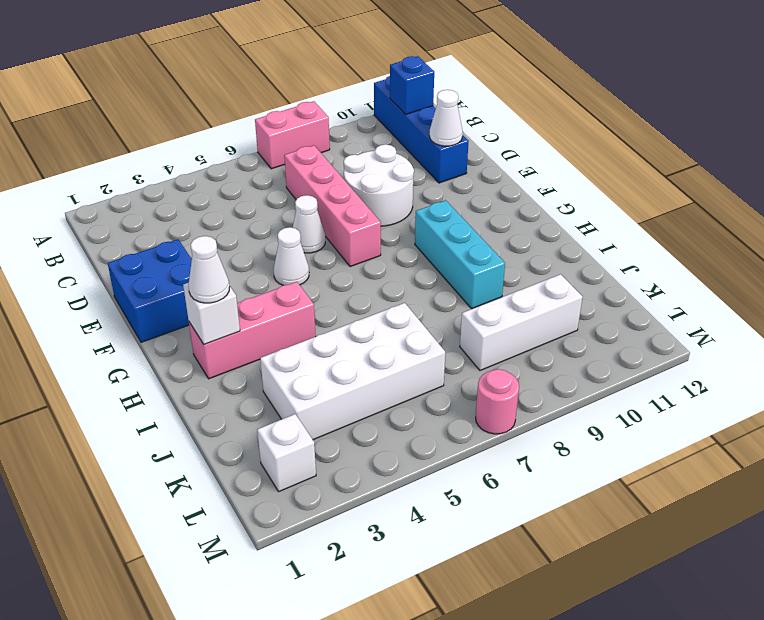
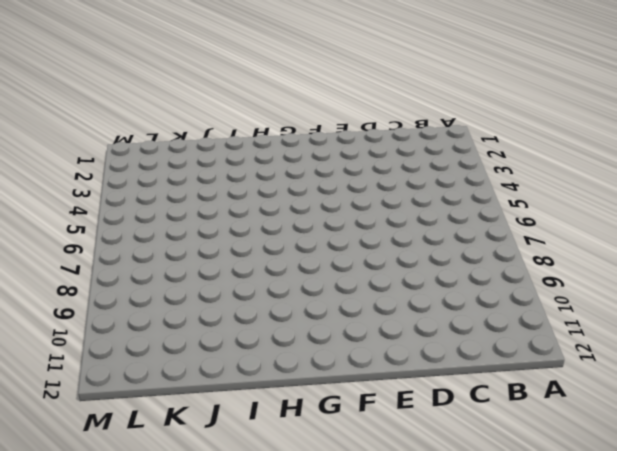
none -> pink 1x2 brick [255,101,330,169]
none -> blue 1x4 brick [374,76,469,183]
none -> pink 1x4 brick [284,145,381,267]

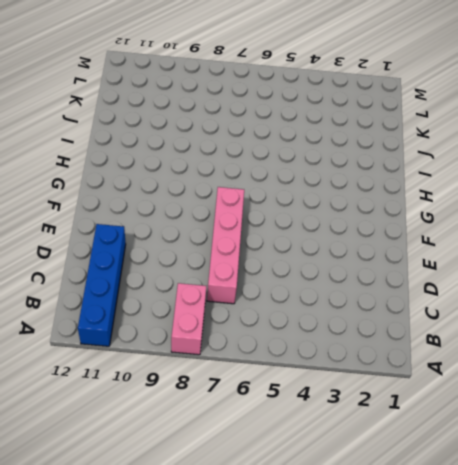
pink 1x2 brick [171,283,206,355] -> pink 1x2 brick turned to [255,101,330,169]
none -> white 2x2 round brick [344,144,414,226]
none -> blue 2x2 brick [108,239,192,342]
none -> white 1x1 cone [293,195,325,253]

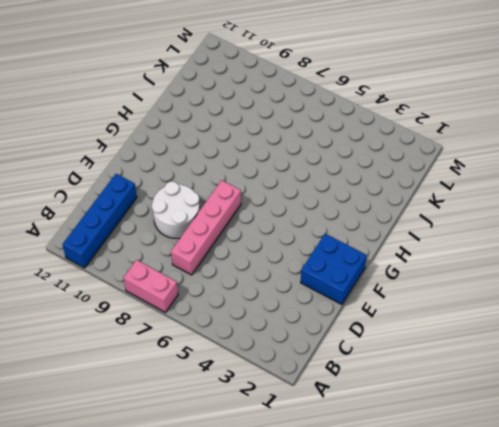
none -> white 1x1 cone [293,195,325,253]
none -> white 1x1 cone [274,227,309,285]
none -> cyan 1x3 brick [415,200,505,309]

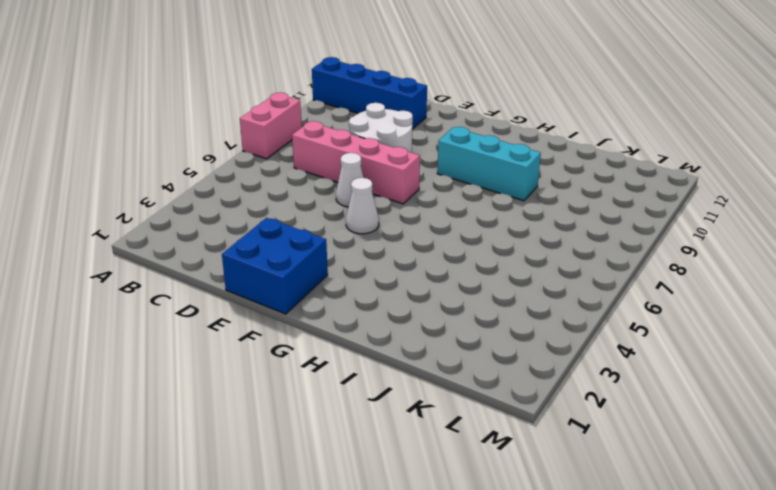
none -> pink 1x3 brick [189,282,316,379]
none -> white 2x4 brick [260,303,445,440]
none -> white 1x3 brick [460,274,582,370]

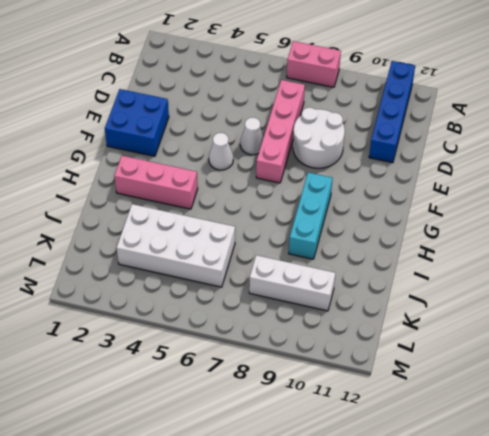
none -> white 1x1 brick [257,414,316,492]
none -> pink 1x1 round brick [476,369,519,434]
none -> blue 1x1 brick [390,56,434,115]

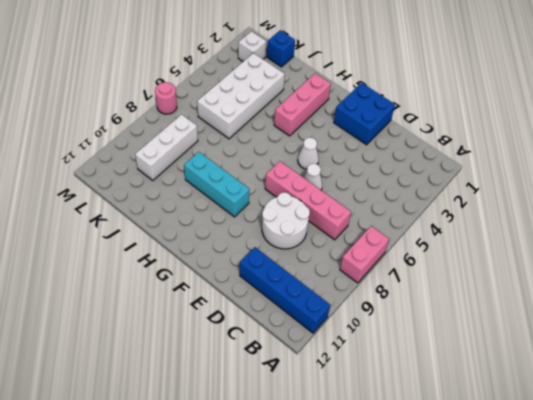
blue 1x1 brick [267,30,295,67] -> blue 1x1 brick moved to [390,56,434,115]
none -> white 1x1 cone [430,90,463,146]
none -> white 1x1 brick [183,283,240,344]
none -> white 1x1 cone [188,236,229,303]

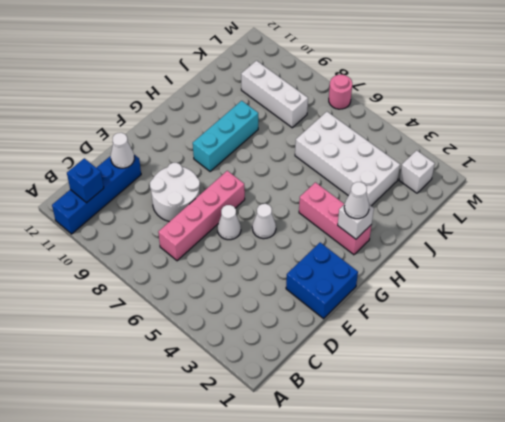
none -> pink 1x2 brick [255,101,330,169]

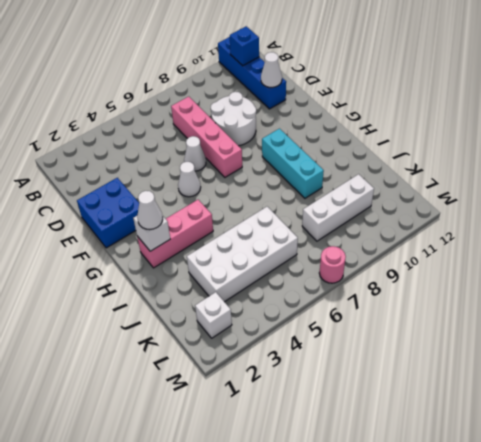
none -> pink 1x2 brick [255,101,330,169]

